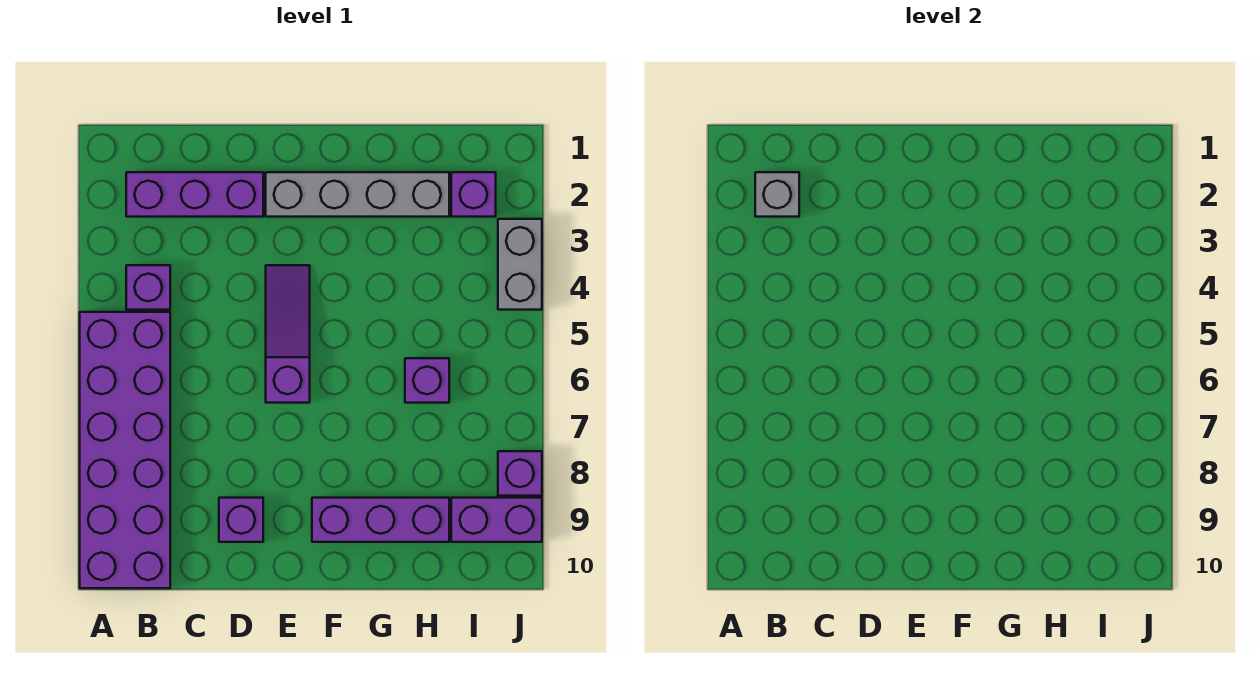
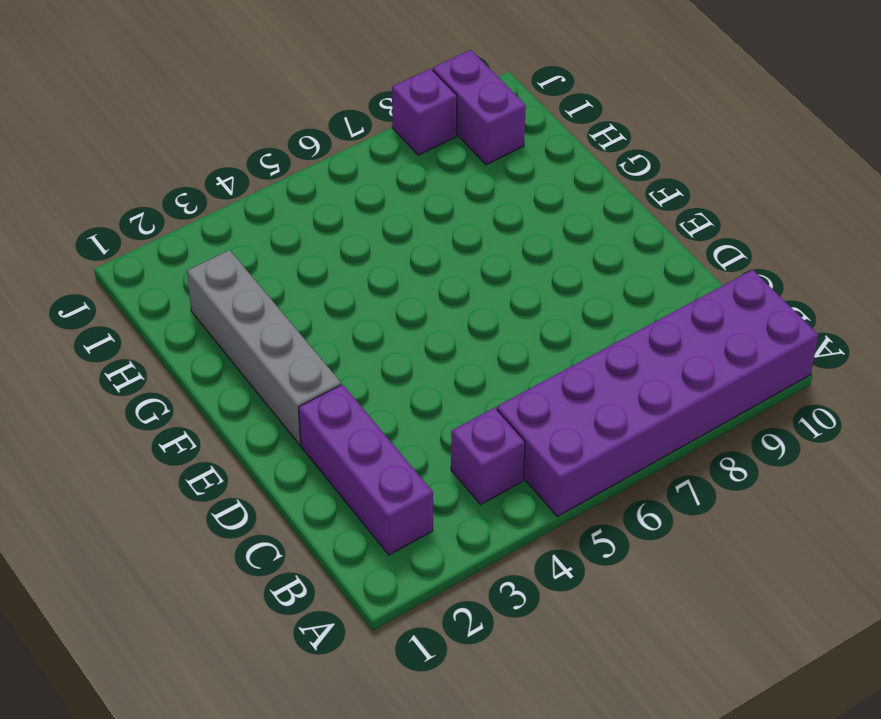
none -> purple 1x1 brick [219,498,263,542]
none -> purple 1x3 slope [266,265,310,403]
none -> purple 1x3 brick [312,498,449,542]

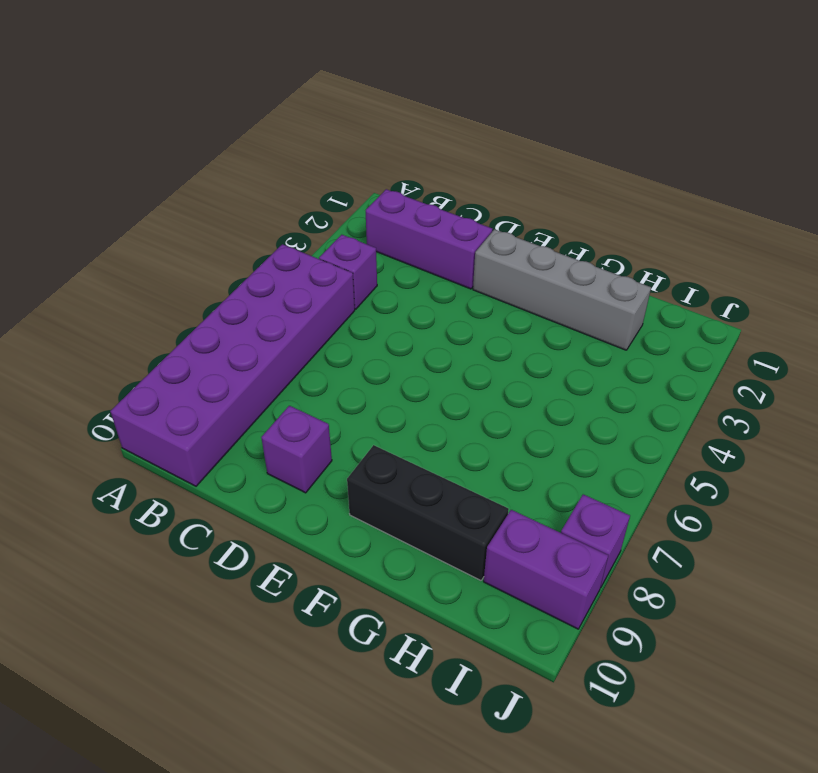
black 1x3 brick [347,445,509,580] -> purple 1x3 brick [312,498,449,542]
none -> purple 1x3 slope [266,265,310,403]
none -> purple 1x1 brick [405,358,449,403]
none -> purple 1x1 brick [451,172,496,217]

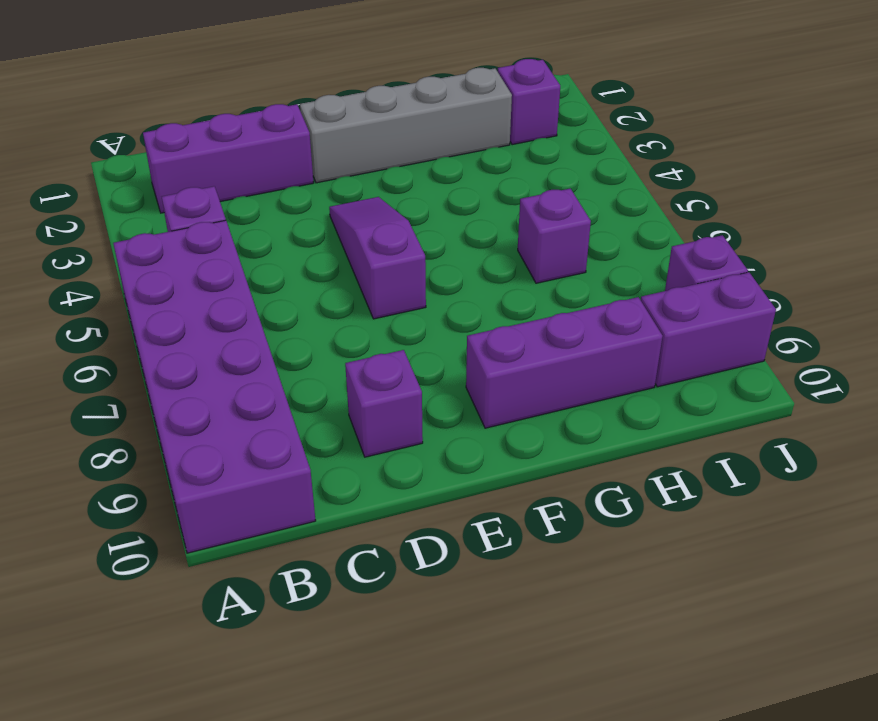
none -> grey 1x2 brick [498,219,542,310]
none -> grey 1x1 brick [755,172,799,217]

